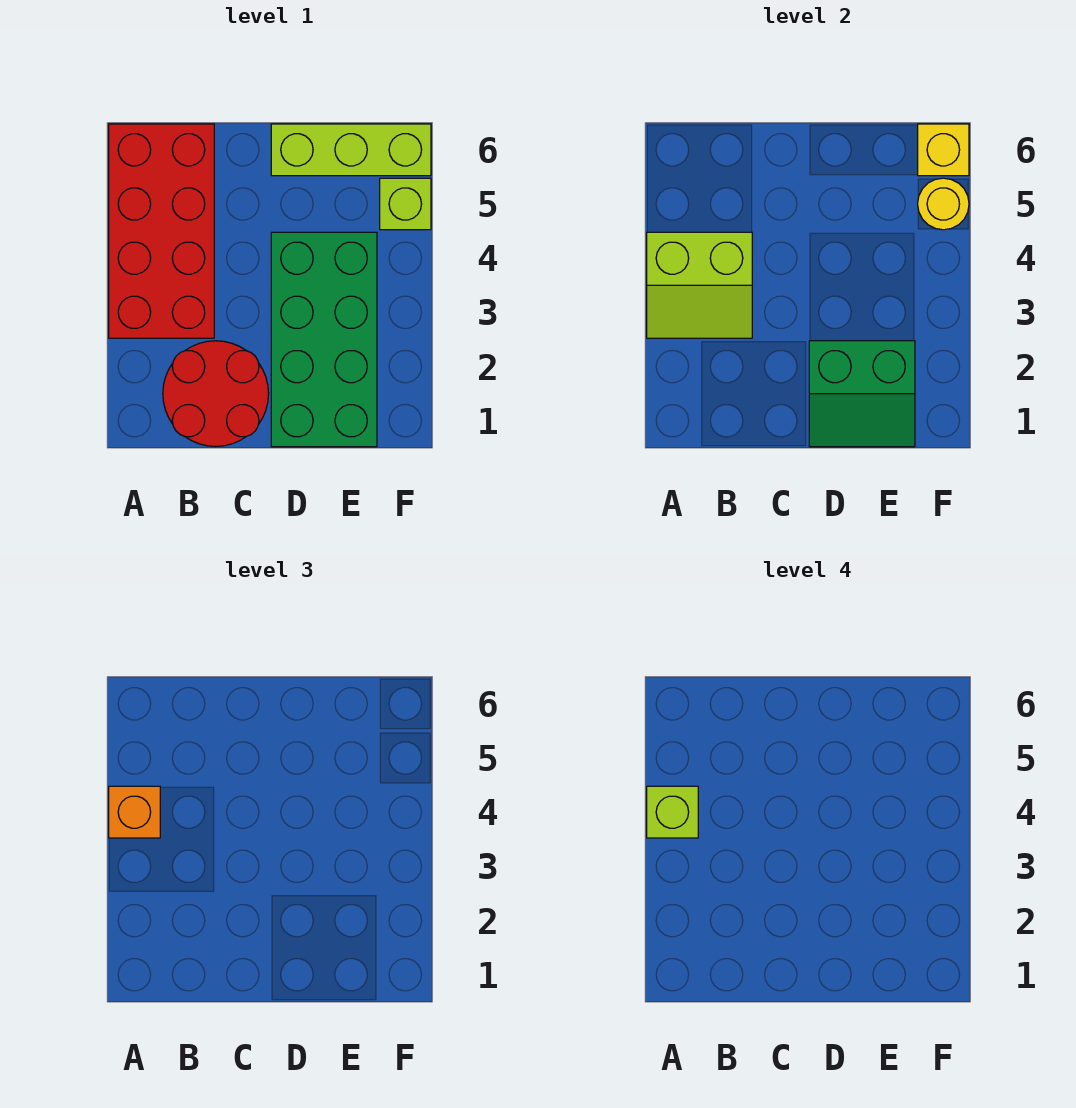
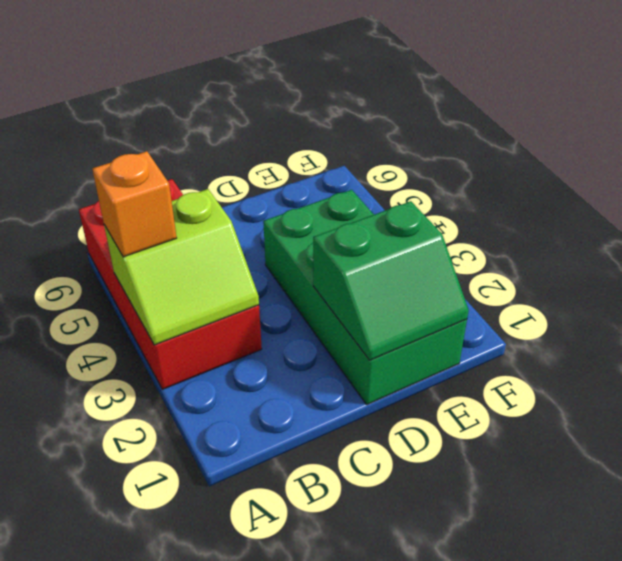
none -> red 2x2 round brick [163,341,269,447]
none -> lime 1x3 brick [271,124,431,176]

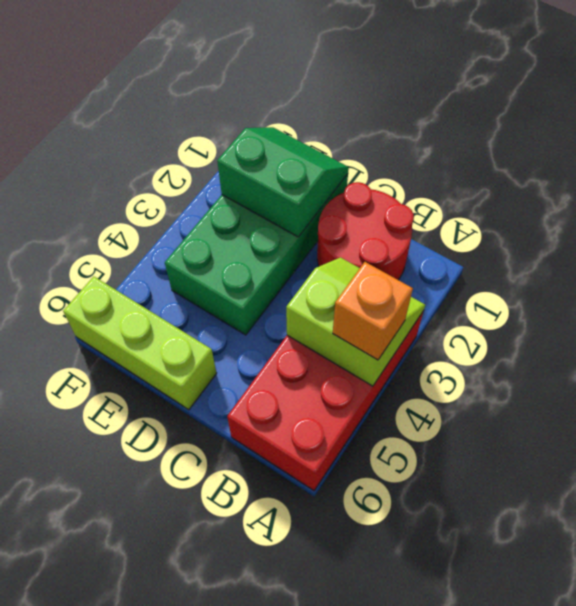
none -> lime 1x1 brick [380,178,431,230]
none -> yellow 1x1 round brick [918,178,969,230]

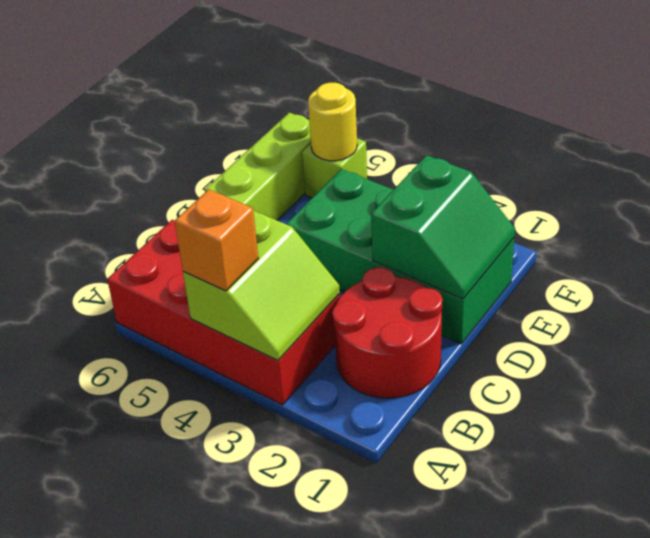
none -> yellow 1x1 brick [918,124,969,176]
none -> lime 1x1 brick [647,786,698,838]

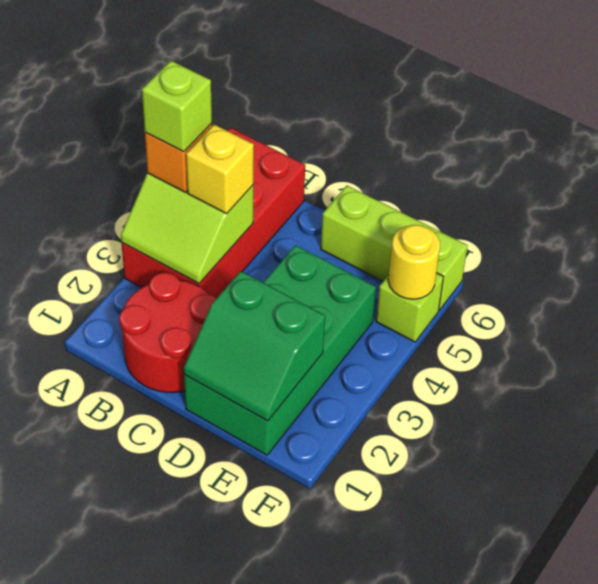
yellow 1x1 brick [186,125,254,213] -> yellow 1x1 brick moved to [918,124,969,176]

